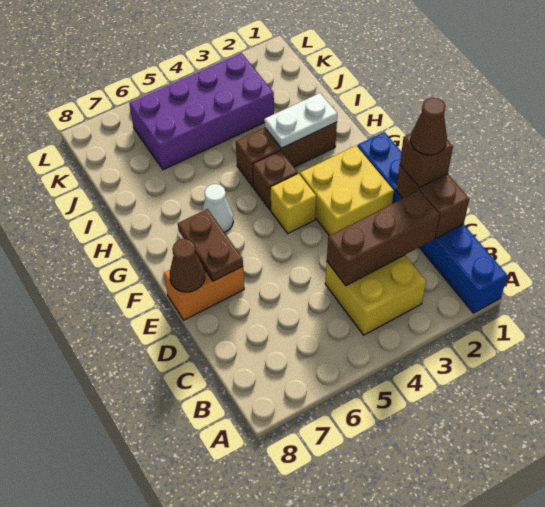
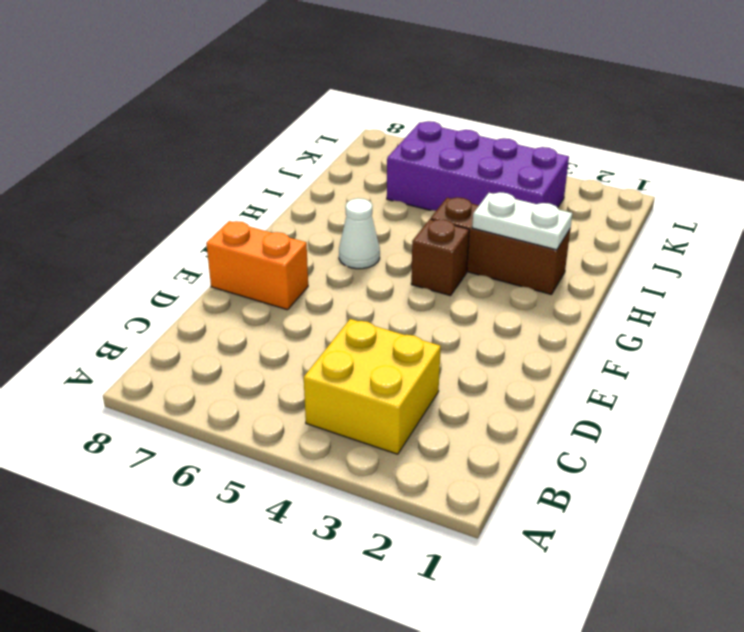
none -> blue 1x6 brick [357,132,508,313]
none -> yellow 2x2 brick [300,146,394,236]
none -> yellow 1x1 brick [270,174,316,233]

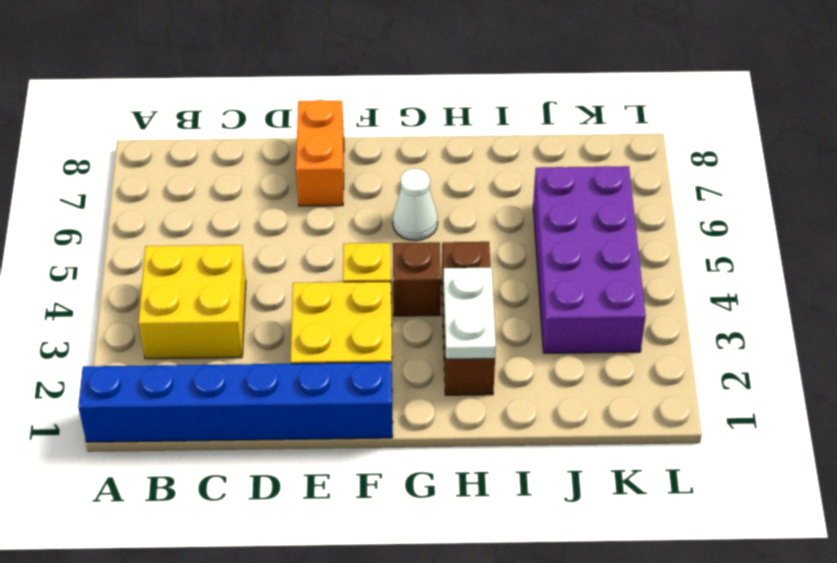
none -> brown 1x2 brick [396,165,469,238]
none -> brown 1x3 brick [327,190,440,286]
none -> brown 1x2 plate [178,209,243,281]

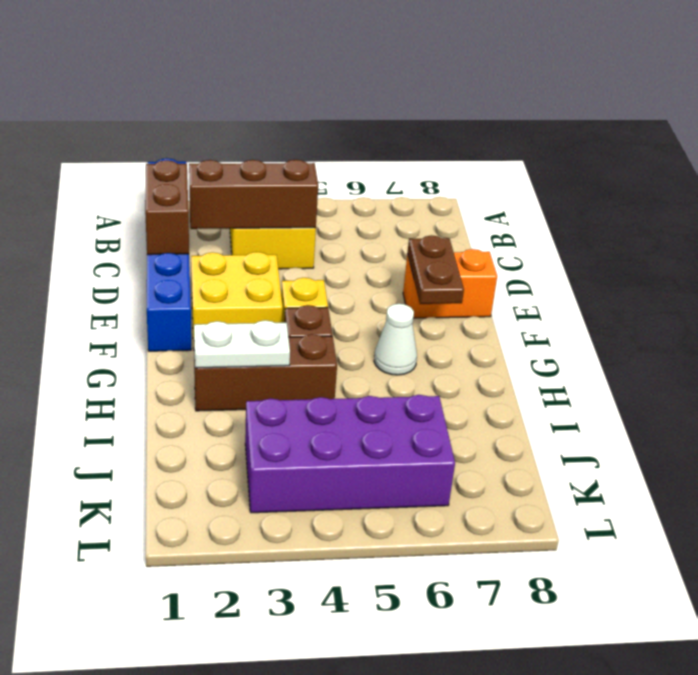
none -> brown 1x1 cone [170,239,205,292]
none -> brown 1x1 brick [400,133,453,188]
none -> brown 1x1 cone [411,98,447,155]

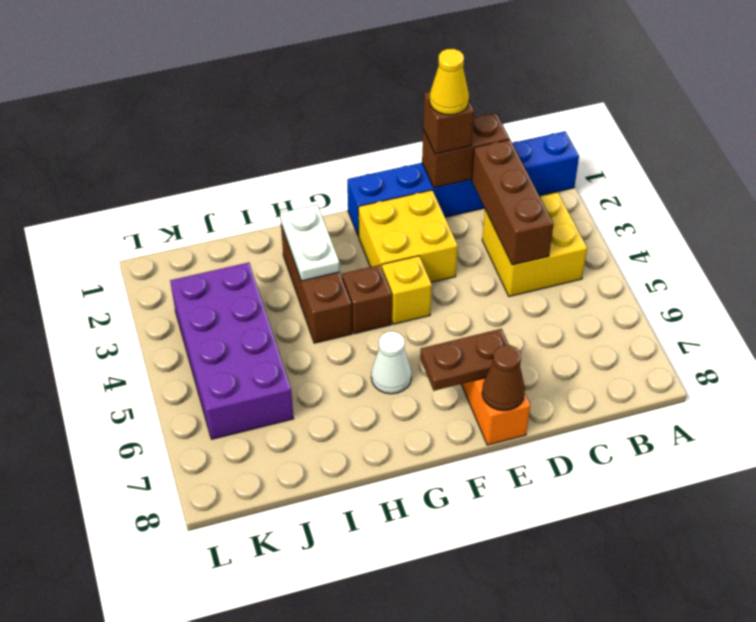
yellow 1x1 cone [429,49,469,115] -> brown 1x1 cone [411,98,447,155]

